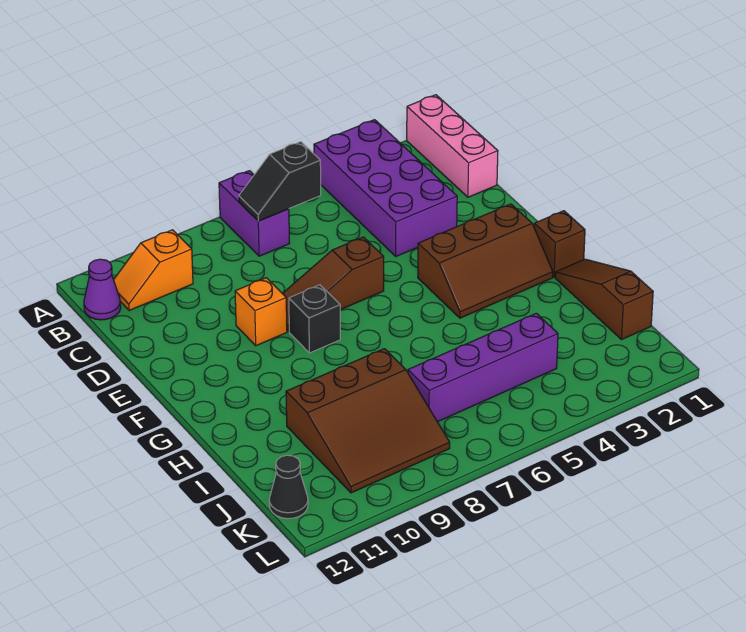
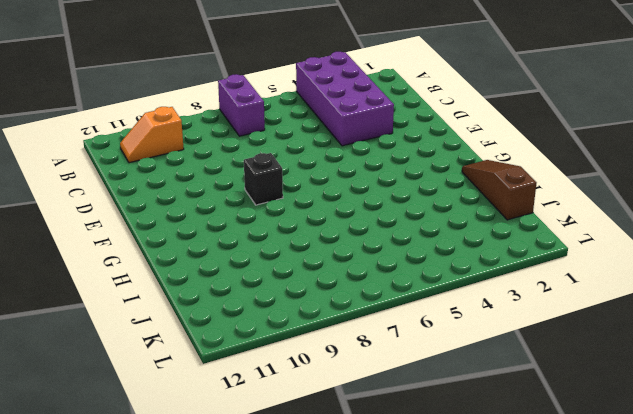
none -> pink 1x3 brick [407,95,498,197]
none -> purple 1x1 cone [84,259,121,320]
none -> brown 1x3 slope [282,237,384,332]

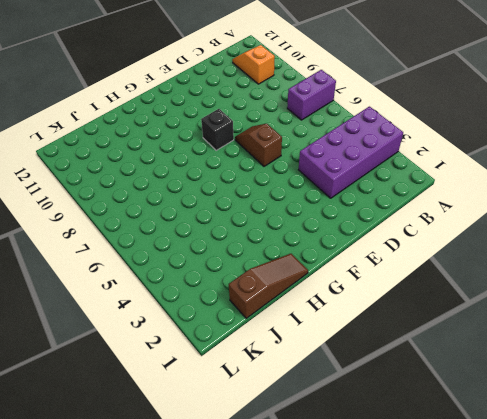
brown 1x2 slope [235,124,282,166] -> brown 1x3 slope [282,237,384,332]
none -> pink 1x3 brick [407,95,498,197]
none -> purple 1x1 cone [84,259,121,320]
none -> orange 1x1 brick [235,278,287,346]

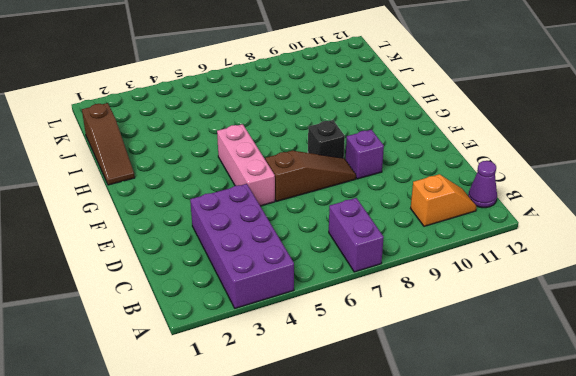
pink 1x3 brick [217,124,275,206] -> pink 1x3 brick moved to [407,95,498,197]
purple 1x1 brick [346,130,384,179] -> orange 1x1 brick [235,278,287,346]
none -> brown 2x3 slope [418,204,553,318]
none -> brown 1x1 brick [534,211,585,277]
none -> brown 3x3 slope [286,349,450,493]

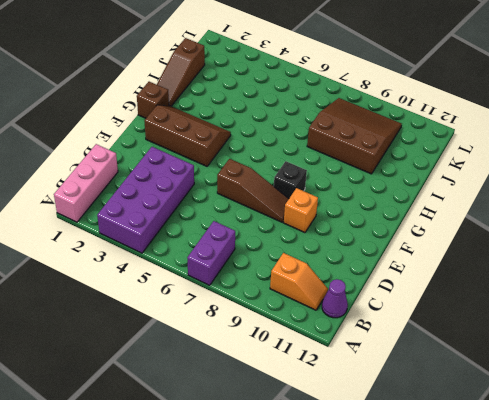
none -> purple 1x4 brick [408,313,558,422]
none -> black 1x1 cone [269,455,308,519]
none -> black 1x2 slope [239,142,321,221]

